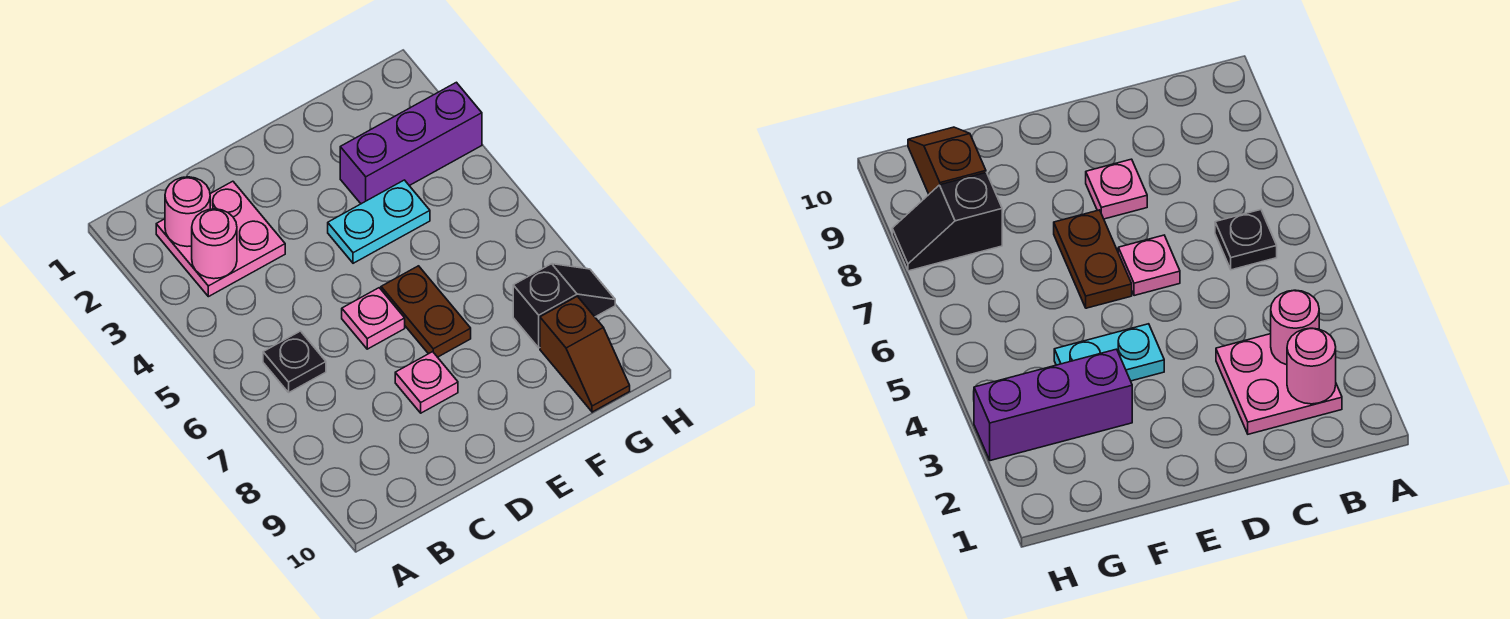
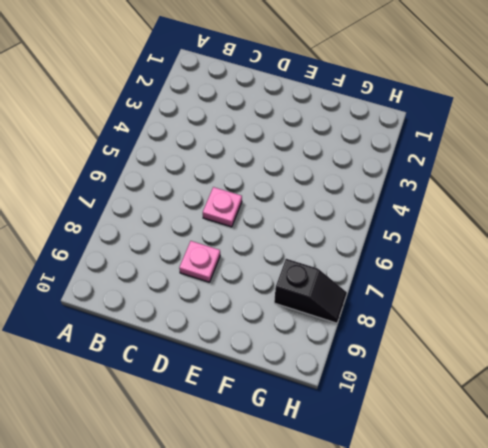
none -> pink 2x2 plate [156,181,285,297]
none -> black 1x1 plate [263,331,326,392]

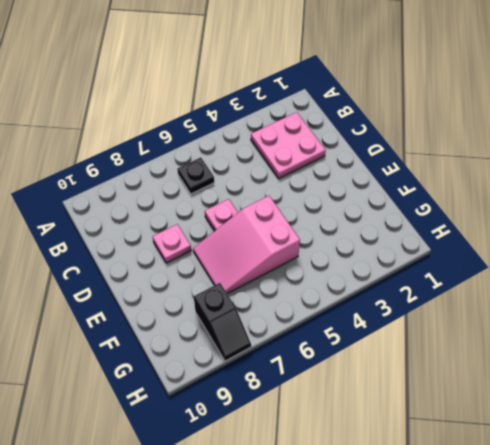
pink 2x3 slope [193,196,300,294] -> brown 1x2 plate [381,266,471,357]
none -> cyan 1x2 plate [328,180,430,263]
none -> purple 1x3 brick [340,82,482,204]

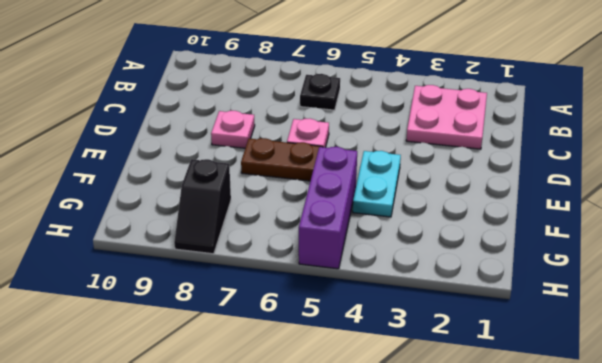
purple 1x3 brick [299,147,357,269] -> purple 1x3 brick moved to [340,82,482,204]
none -> brown 1x2 slope [540,296,630,412]
none -> pink 1x1 round brick [165,177,210,247]

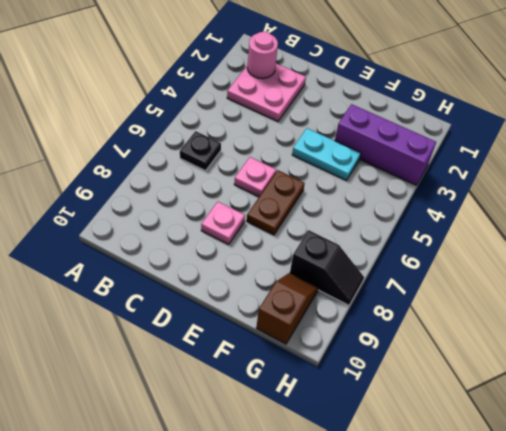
brown 1x2 slope [256,273,318,344] -> brown 1x2 slope turned to [540,296,630,412]
none -> pink 1x1 round brick [192,209,237,279]

